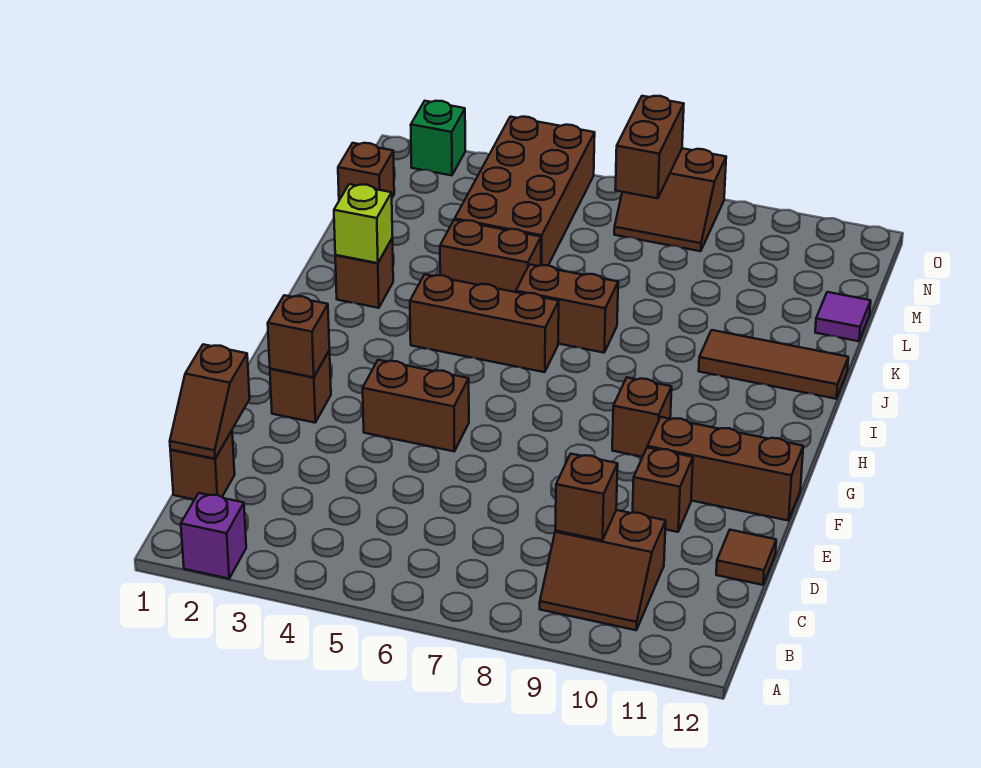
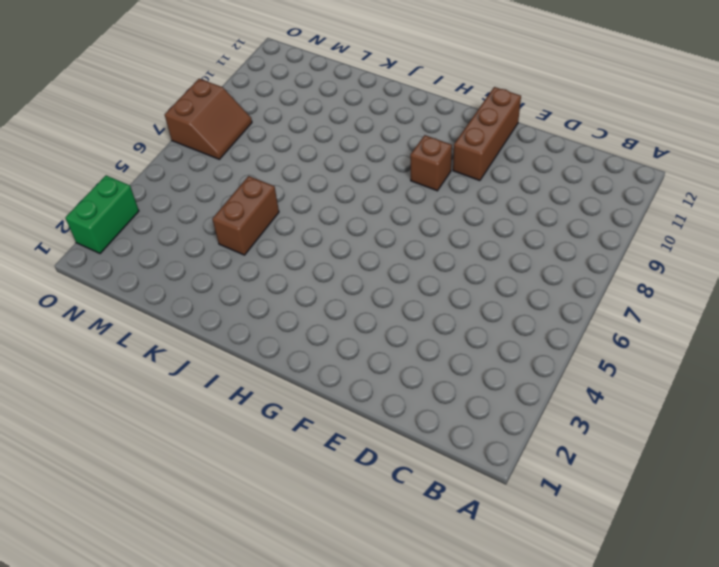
green 1x2 brick [65,175,139,254] -> green 1x1 brick [411,101,465,175]
none -> purple 1x1 brick [181,493,246,579]
none -> brown 2x2 slope [540,510,666,630]
none -> brown 1x1 brick [170,431,235,500]

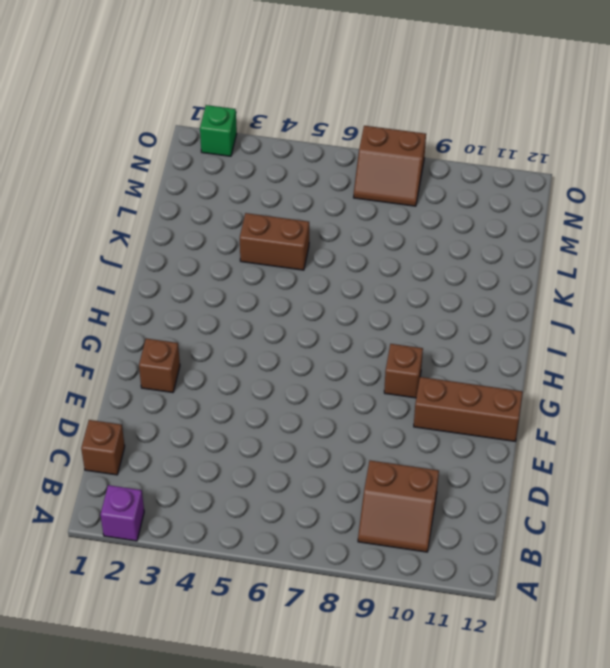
none -> brown 1x1 tile [716,530,776,585]
none -> brown 1x1 brick [633,448,693,532]
none -> brown 1x2 brick [363,360,469,451]

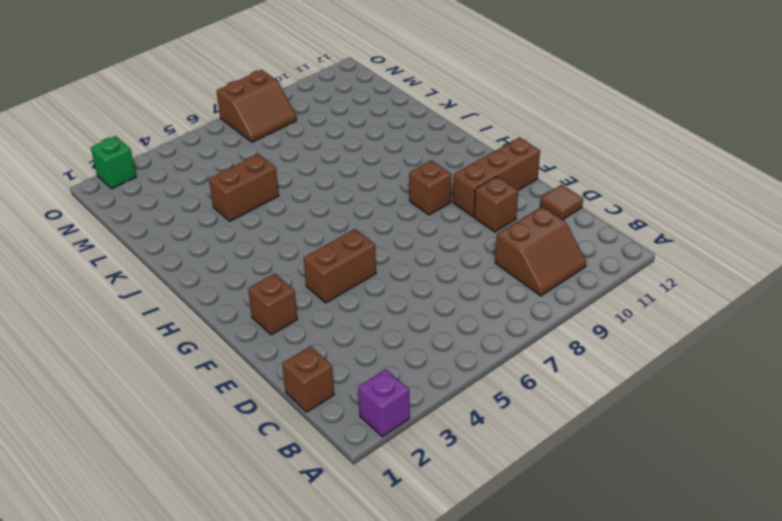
none -> brown 1x3 brick [410,274,559,372]
none -> brown 1x1 brick [335,239,393,308]
none -> brown 1x2 brick [516,264,618,353]

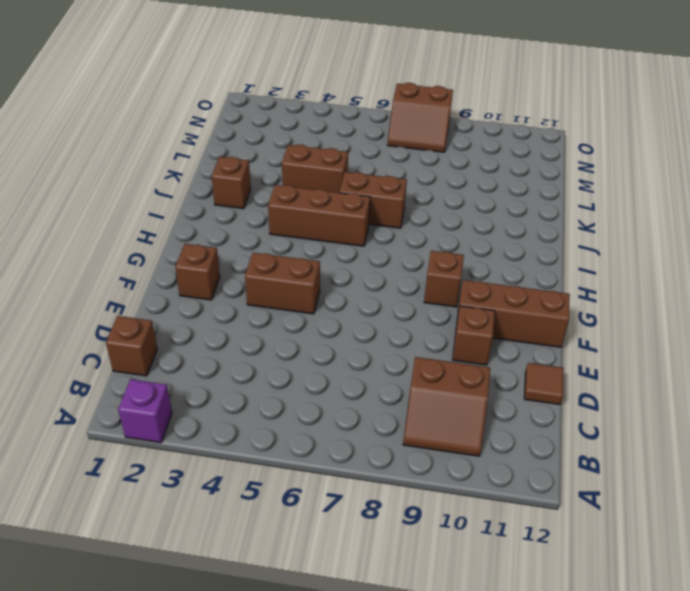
none -> brown 1x3 tile [699,330,848,399]
none -> brown 2x4 brick [455,117,595,265]
none -> purple 1x1 tile [815,292,871,341]

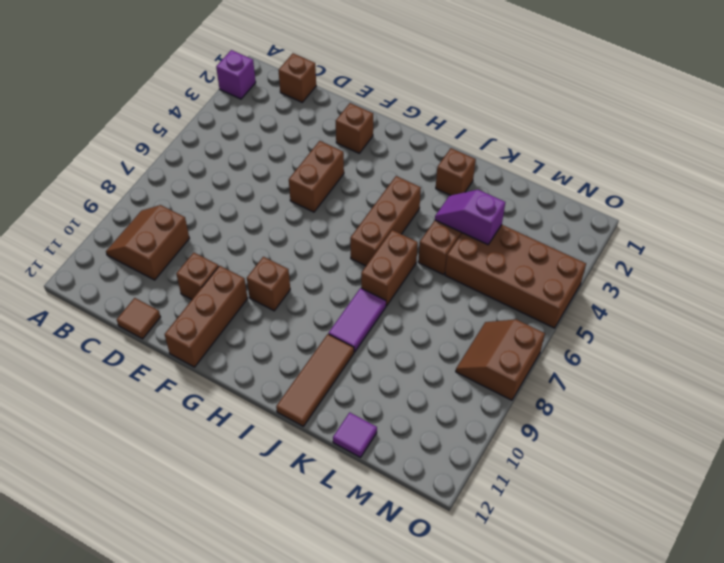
purple 1x2 tile [329,288,386,352] -> none
purple 1x2 slope [435,190,505,245] -> none
none -> brown 1x1 brick [338,143,394,200]
none -> green 1x1 brick [411,101,465,175]
none -> brown 1x2 slope [170,344,250,459]

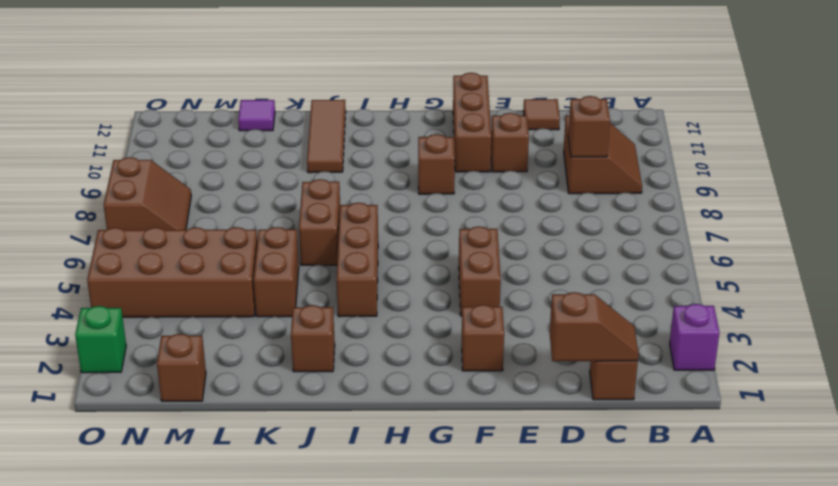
none -> brown 1x1 brick [268,295,329,377]
none -> lime 1x1 brick [334,184,392,263]
none -> brown 1x2 brick [615,96,684,198]

